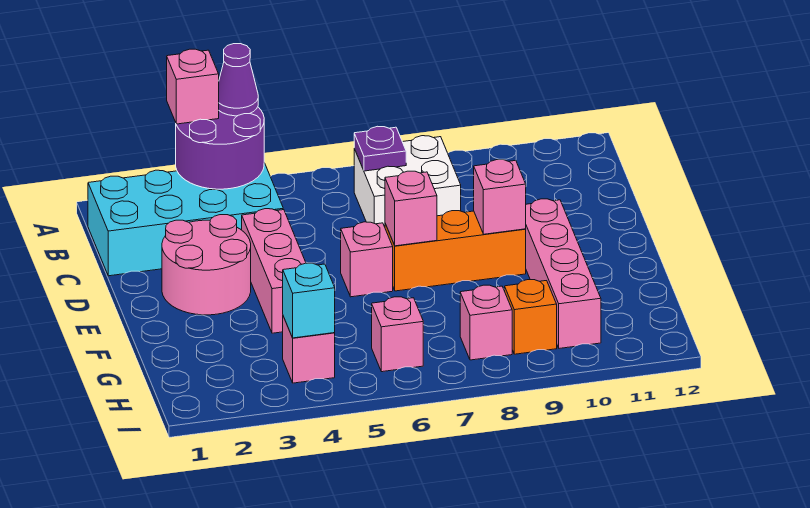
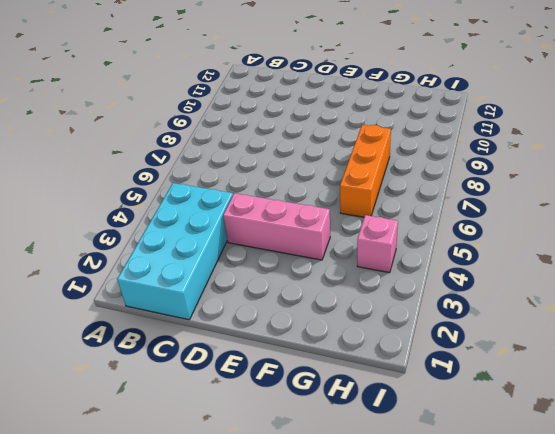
orange 1x3 brick [340,125,391,217] -> orange 1x3 brick moved to [385,211,526,291]
none -> white 2x2 brick [354,136,461,227]
none -> pink 2x2 round brick [162,215,251,315]
none -> pink 1x1 brick [341,222,393,297]

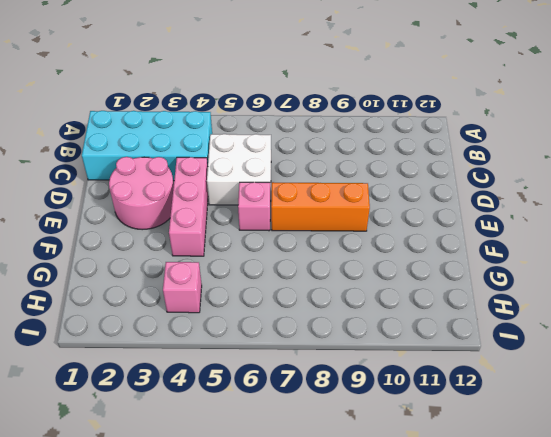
white 2x2 brick [207,134,271,205] -> white 2x2 brick moved to [354,136,461,227]
none -> pink 1x4 brick [526,199,601,348]
none -> pink 1x1 brick [372,297,423,372]
none -> pink 1x1 brick [460,285,512,360]

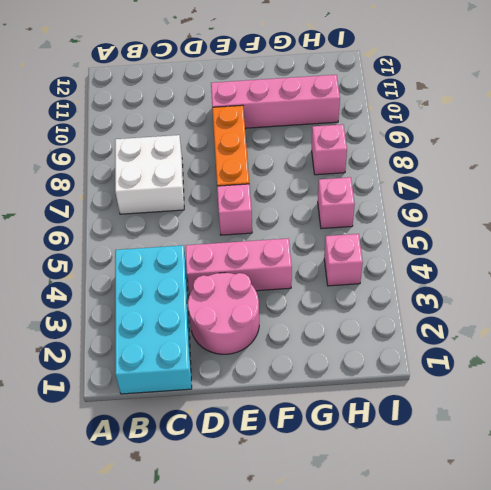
none -> orange 1x1 brick [505,280,557,354]
none -> purple 2x2 round brick [176,107,264,189]
none -> purple 1x1 plate [354,126,406,171]

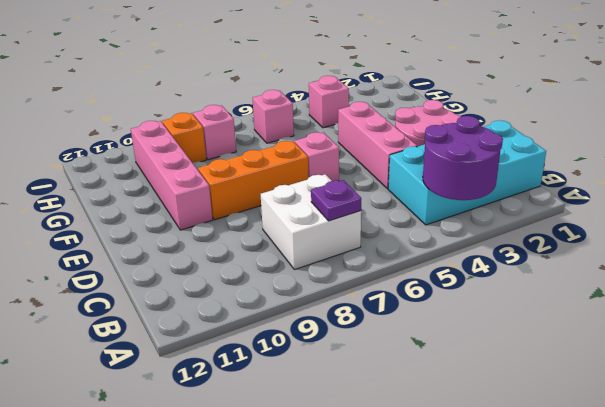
none -> pink 1x1 brick [385,171,437,246]
none -> pink 1x1 brick [474,160,526,234]
none -> cyan 1x1 brick [283,263,335,338]

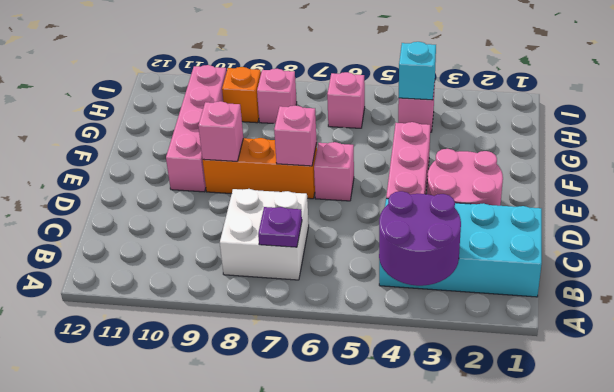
none -> pink 1x1 brick [167,49,219,124]
none -> purple 1x1 cone [219,44,258,116]

